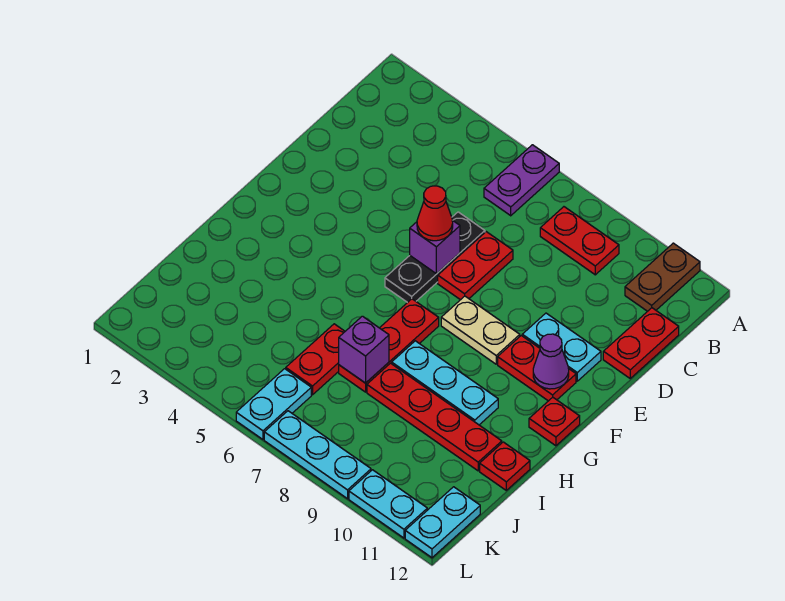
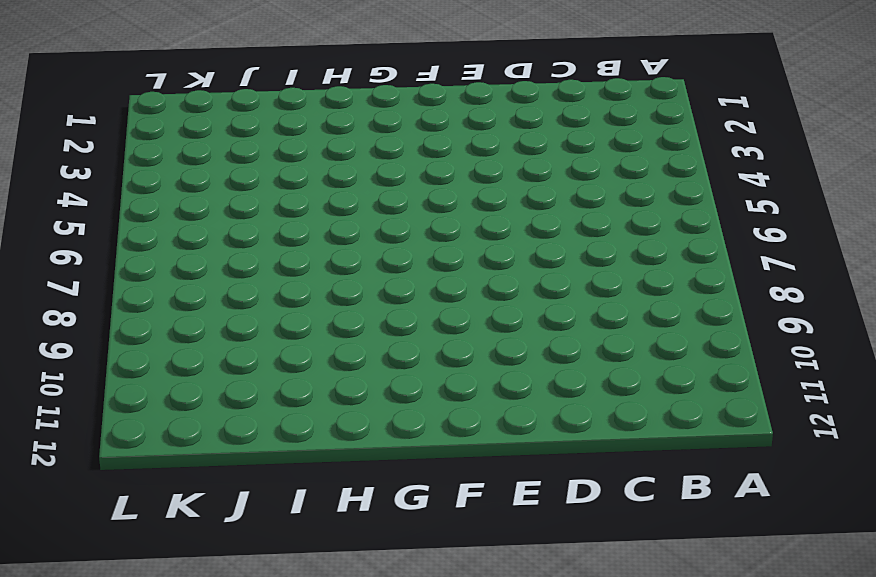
none -> purple 1x2 plate [484,145,559,216]
none -> brown 1x2 plate [625,243,700,311]
none -> red 1x2 plate [540,207,619,275]

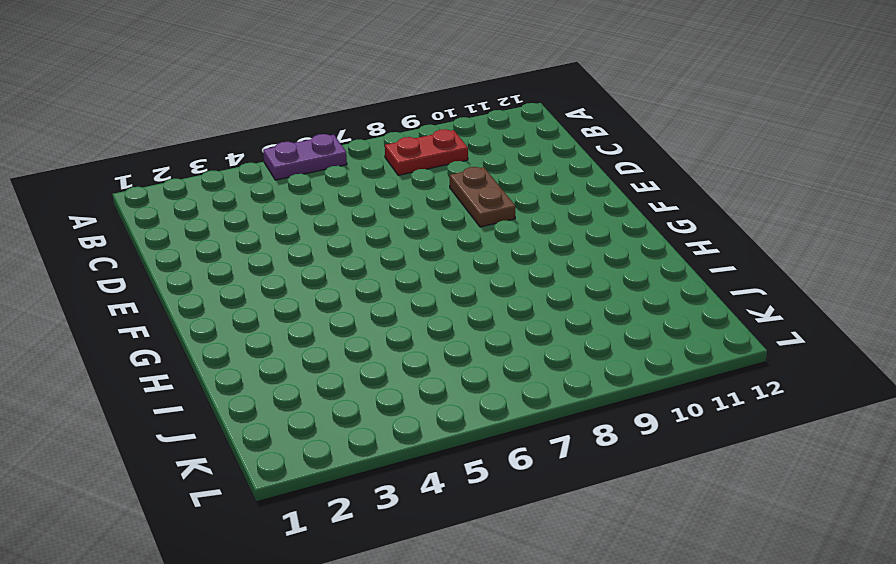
purple 1x2 plate [263,134,347,180] -> purple 1x2 plate turned to [484,145,559,216]
brown 1x2 plate [450,167,515,227] -> brown 1x2 plate moved to [625,243,700,311]
none -> red 1x2 plate [603,308,679,378]
none -> black 1x3 plate [385,212,485,303]
none -> red 1x2 plate [438,232,513,300]

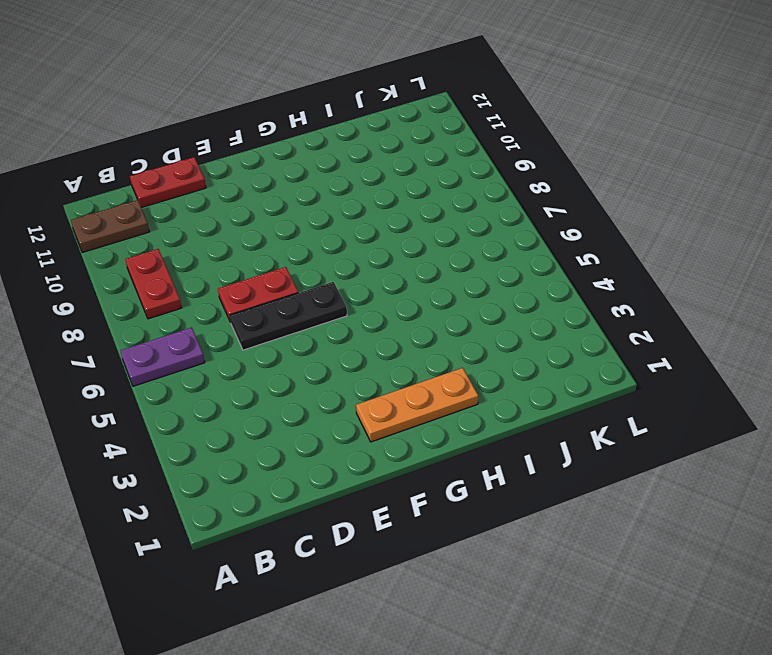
orange 1x3 plate [356,368,478,442] -> none
none -> cyan 1x2 plate [522,313,601,381]
none -> tan 1x2 plate [441,296,520,364]
none -> red 1x2 plate [498,336,576,401]

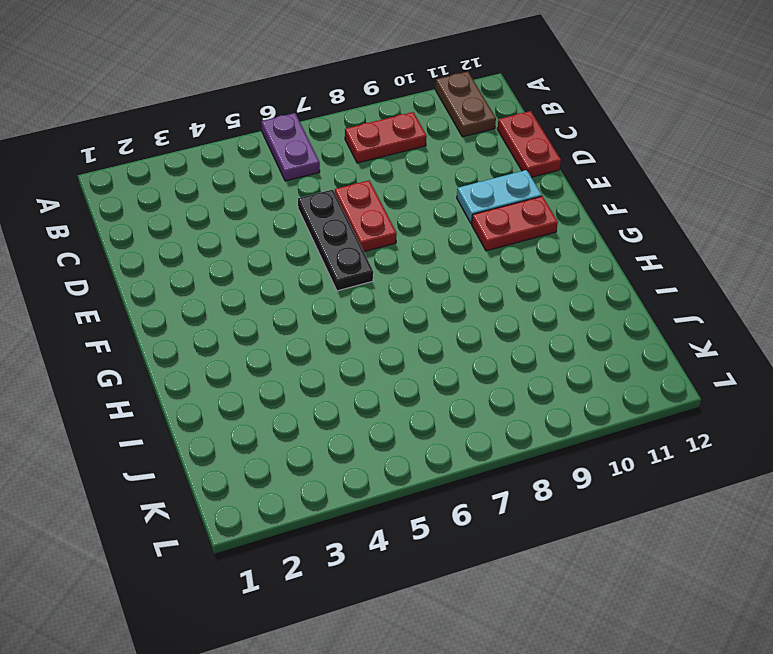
none -> tan 1x2 plate [441,296,520,364]
none -> red 1x3 plate [339,299,439,392]
none -> red 1x1 plate [529,397,580,446]

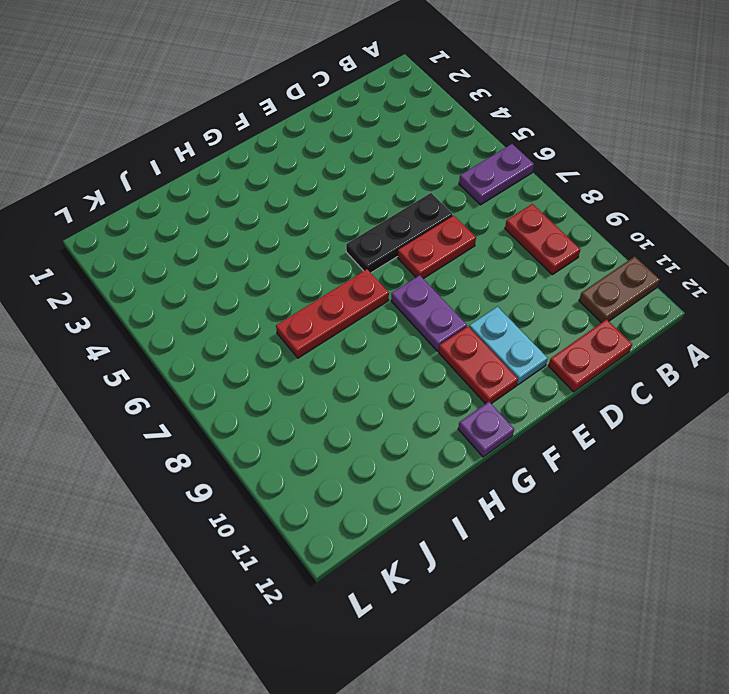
purple 1x2 plate [391,275,467,351] -> tan 1x2 plate [441,296,520,364]
purple 1x1 plate [458,402,514,457] -> red 1x1 plate [529,397,580,446]
none -> cyan 1x3 plate [392,341,498,425]
none -> red 1x2 plate [286,324,345,395]
none -> red 1x4 plate [367,363,502,471]

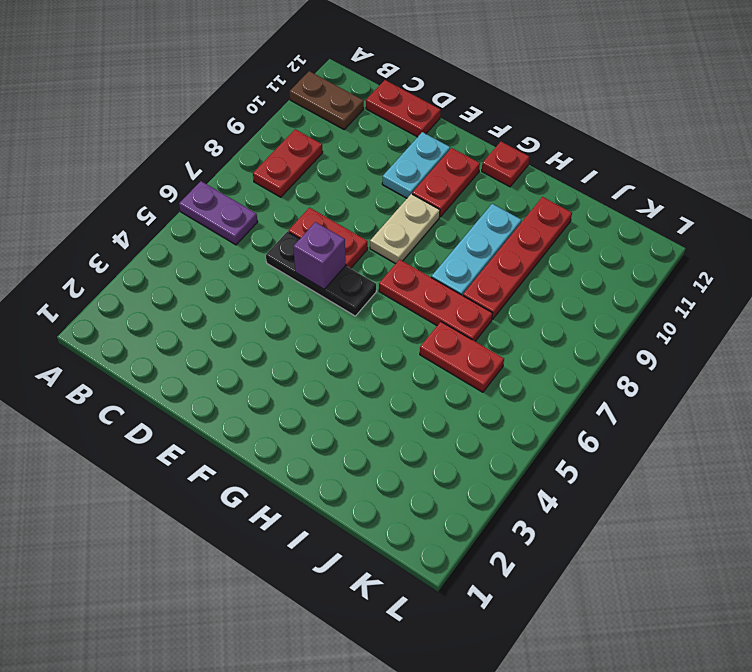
none -> red 1x1 plate [480,442,530,490]
none -> cyan 1x2 plate [236,369,311,439]
none -> cyan 1x2 plate [405,487,480,558]

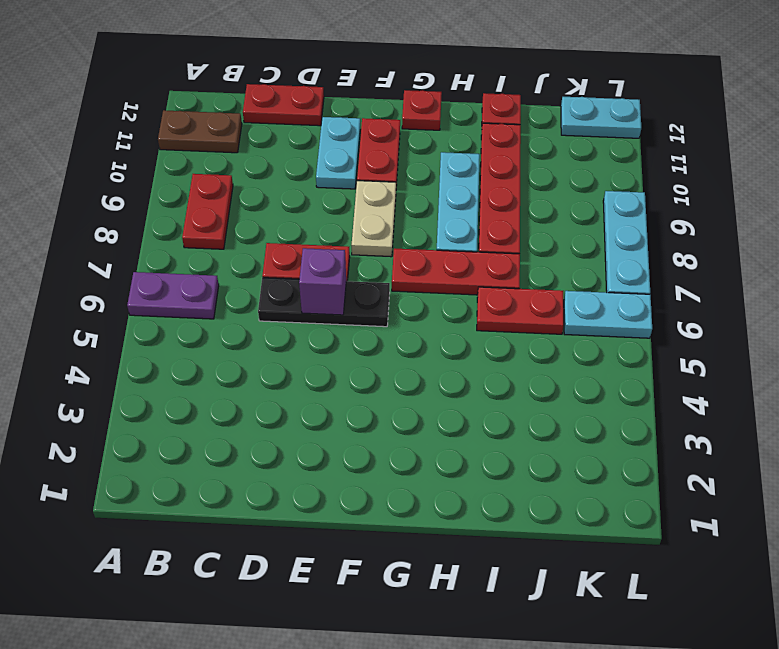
none -> cyan 1x2 plate [349,470,427,538]
none -> purple 1x1 cone [533,334,569,389]
none -> purple 1x1 brick [339,316,389,383]

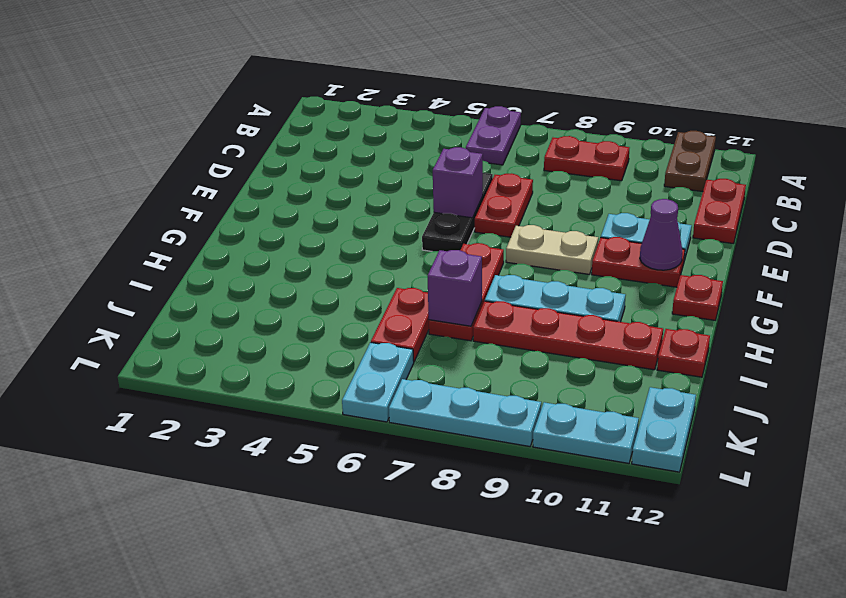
none -> red 1x1 cone [417,186,453,241]

